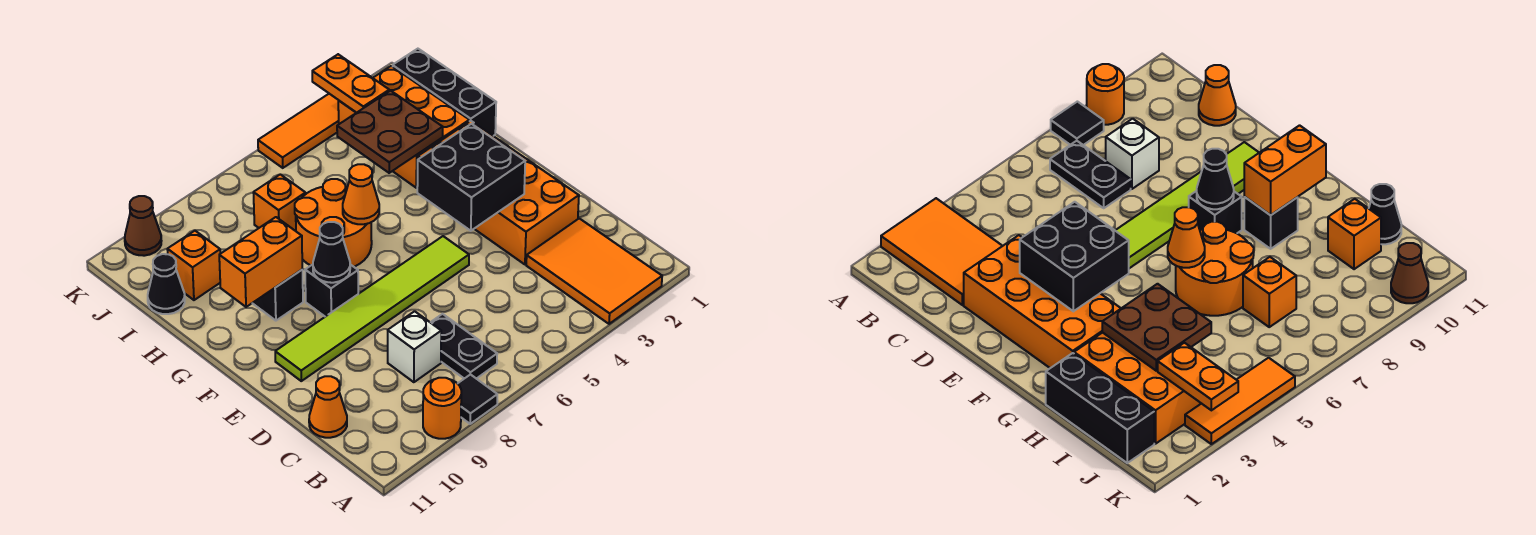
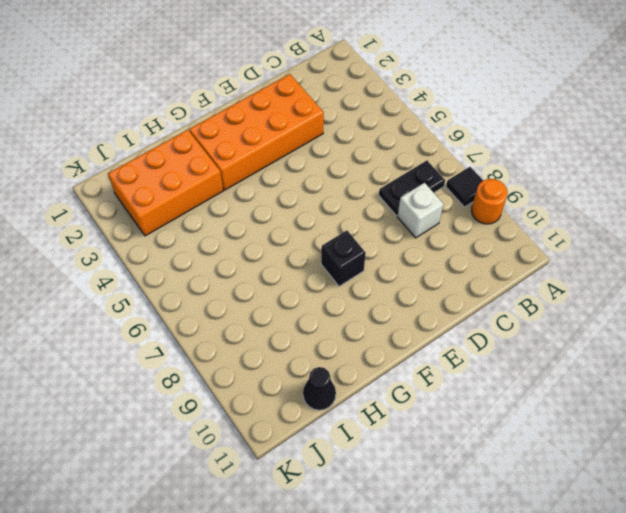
none -> orange 2x3 tile [526,218,662,324]
none -> orange 1x1 cone [309,376,347,438]
none -> lime 1x6 tile [275,236,469,381]

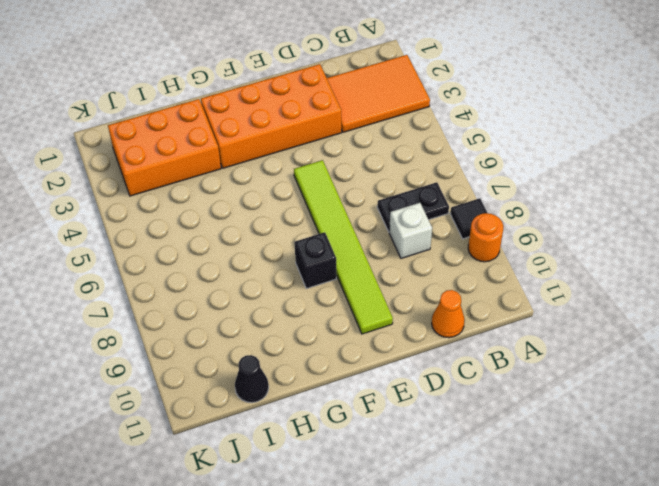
none -> orange 2x2 round brick [295,179,372,267]
none -> black 1x1 brick [253,270,303,321]
none -> black 1x3 brick [393,49,496,136]

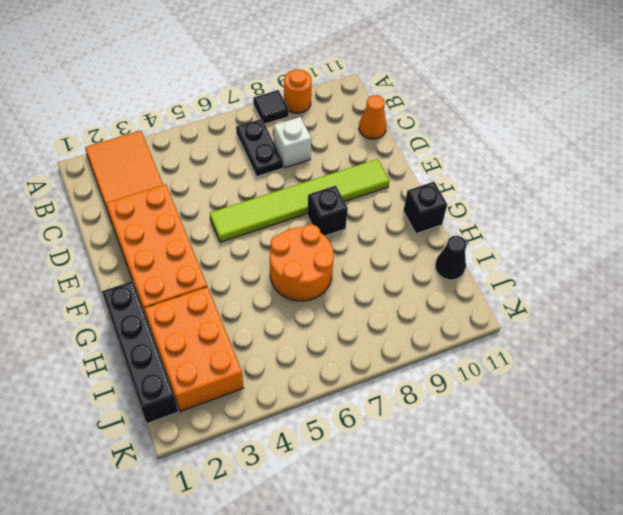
black 1x4 brick [102,281,178,423] -> black 1x3 brick [393,49,496,136]
black 1x1 brick [403,182,447,234] -> black 1x1 brick moved to [253,270,303,321]
none -> orange 1x1 brick [253,174,306,231]
none -> orange 1x1 brick [167,231,220,300]
none -> orange 1x3 tile [258,94,339,168]

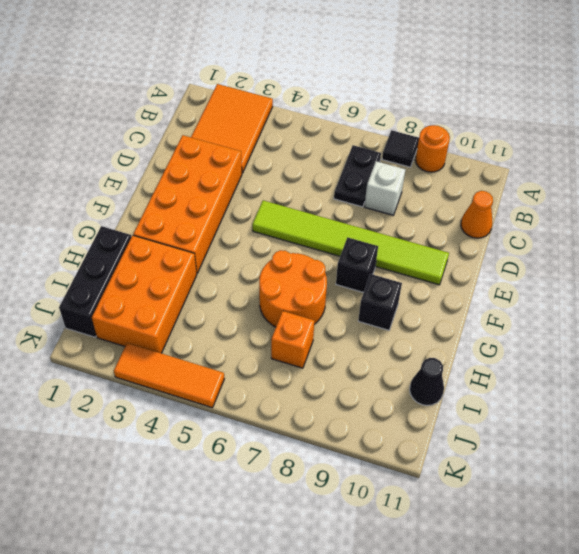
none -> orange 1x1 brick [167,231,220,300]
none -> brown 1x1 cone [125,196,161,256]
none -> black 2x2 brick [417,124,525,231]

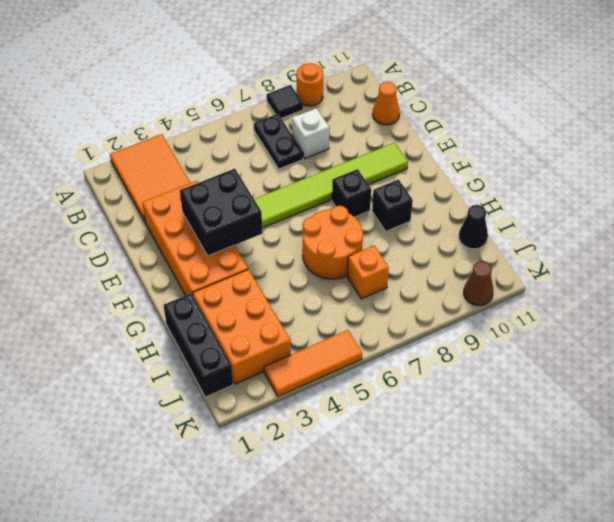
none -> orange 1x1 brick [167,231,220,300]
none -> black 1x1 cone [313,222,350,283]
none -> orange 1x1 cone [343,164,379,224]

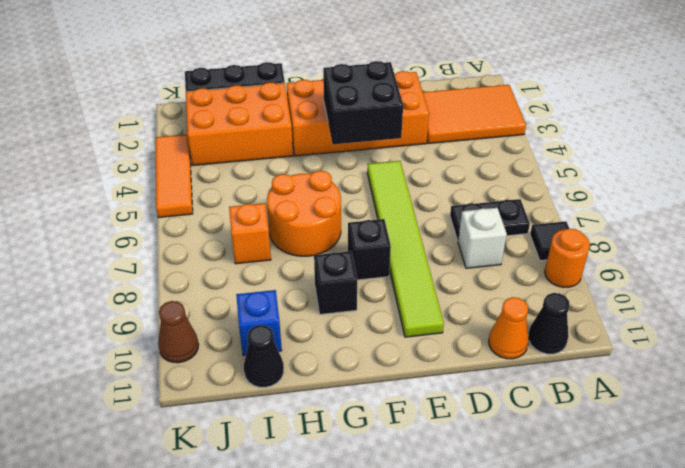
black 1x1 cone [528,293,569,354] -> black 1x1 cone moved to [313,222,350,283]
blue 1x1 brick [236,290,282,355] -> orange 1x1 brick [167,231,220,300]
none -> orange 1x1 cone [343,164,379,224]
none -> orange 1x2 brick [219,217,302,307]
none -> brown 2x2 plate [337,91,443,173]

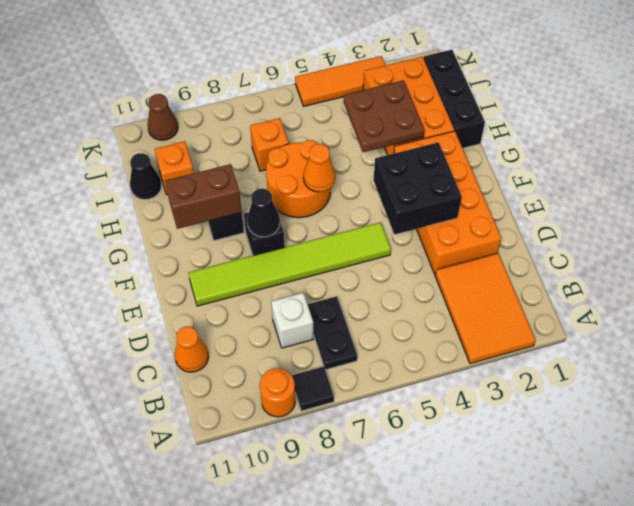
brown 1x2 brick [165,164,242,229] -> orange 1x2 brick [219,217,302,307]
none -> orange 1x2 plate [312,54,389,113]

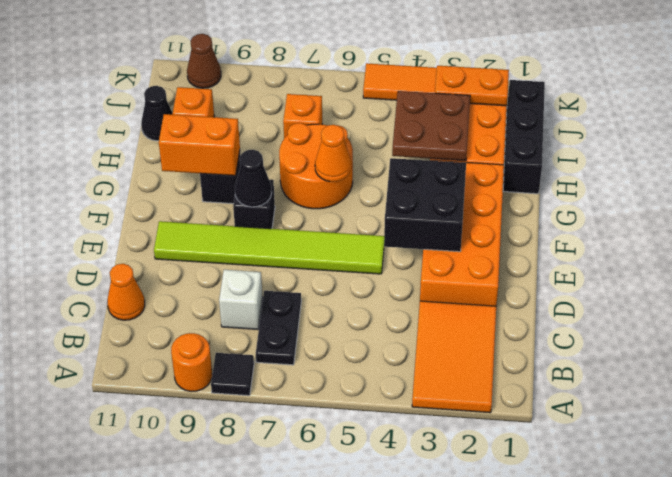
orange 1x2 plate [435,66,509,106] -> orange 1x2 plate turned to [312,54,389,113]

